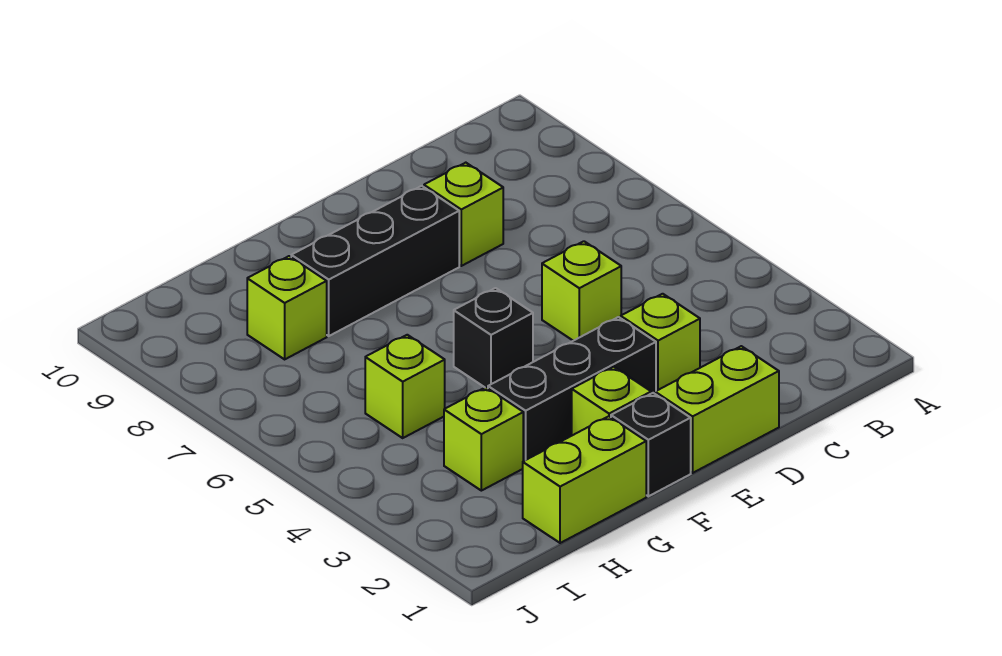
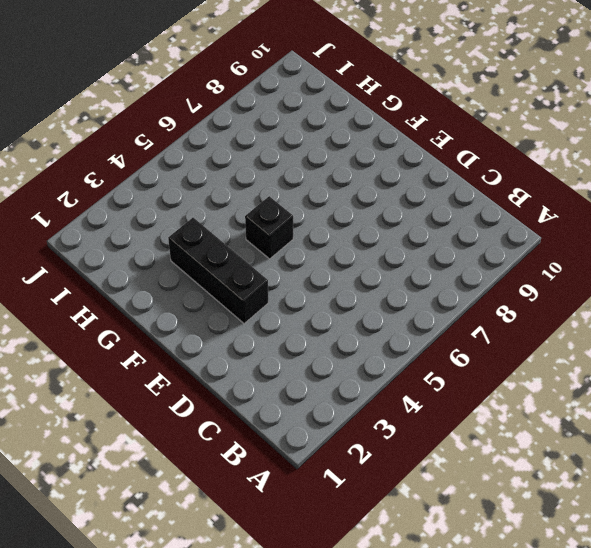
none -> lime 1x2 brick [655,346,779,473]
none -> lime 1x1 brick [621,294,700,391]
none -> lime 1x1 brick [542,241,621,341]

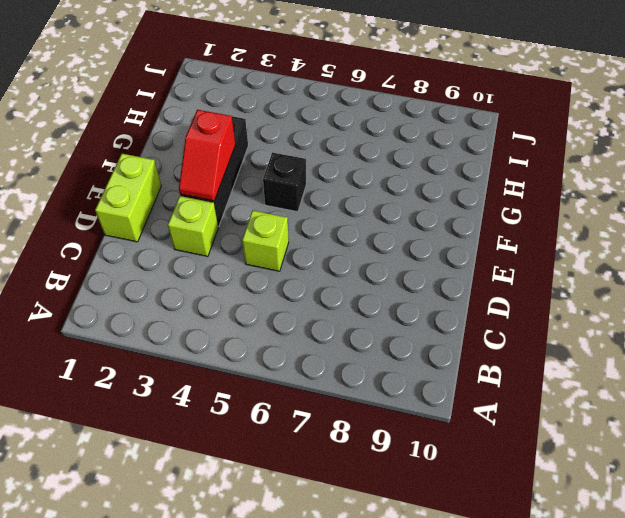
red 1x2 slope [179,110,235,201] -> none
none -> lime 1x1 brick [424,163,503,266]
none -> black 1x3 brick [291,186,459,336]
none -> black 1x1 brick [611,393,691,496]

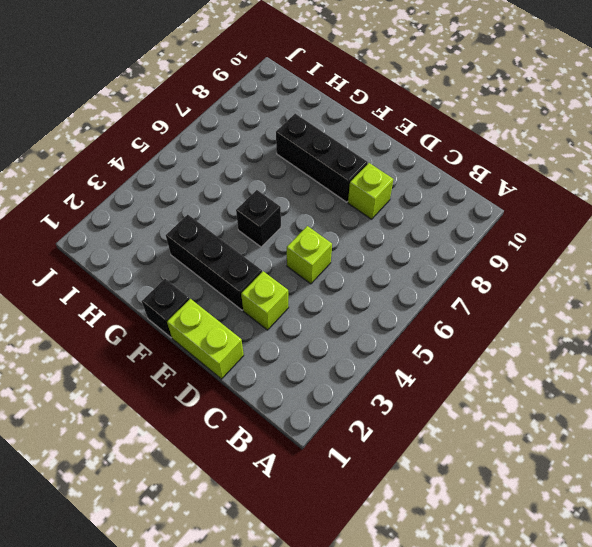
none -> lime 1x1 brick [572,367,651,435]
none -> lime 1x2 brick [523,416,646,543]
none -> lime 1x1 brick [444,387,523,491]

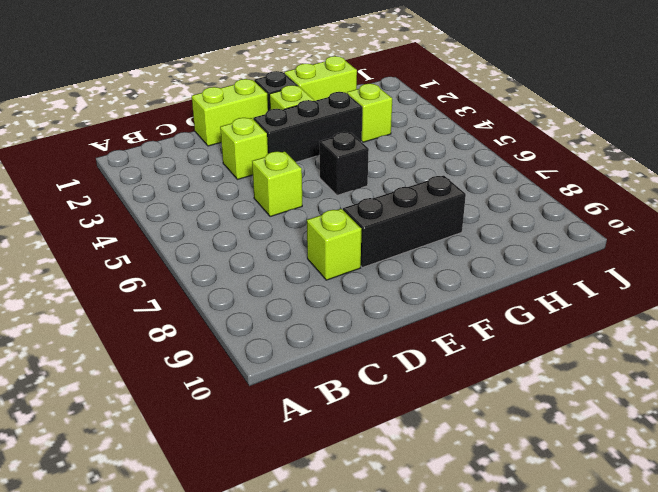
none -> lime 1x1 brick [365,335,445,438]
none -> lime 1x1 brick [247,256,327,359]

